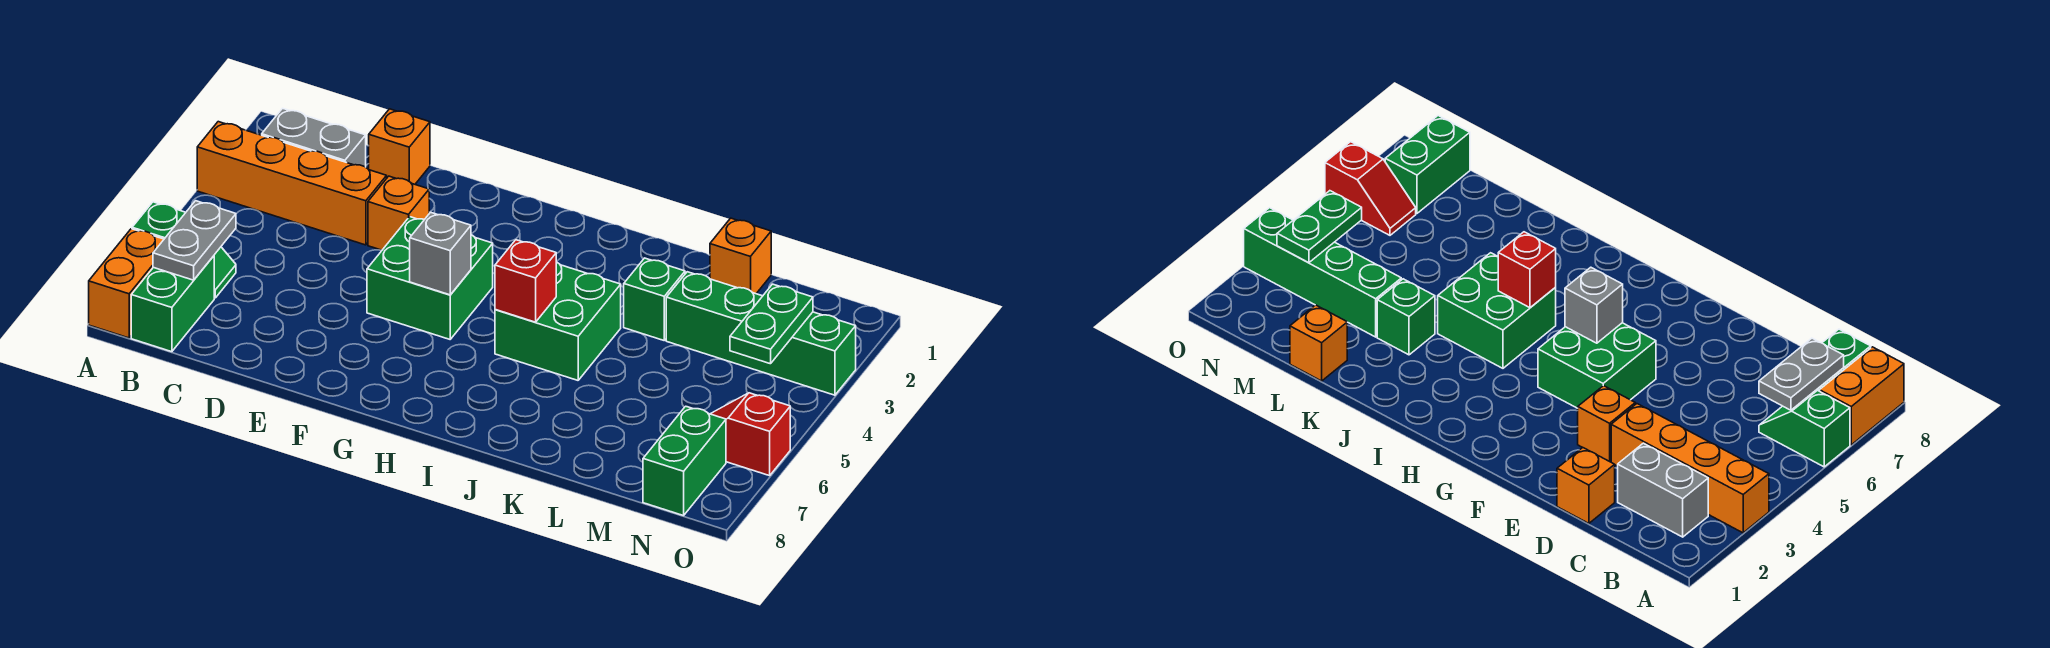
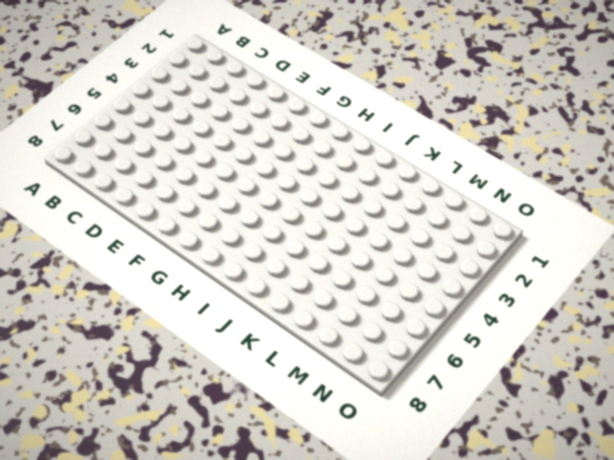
none -> orange 1x4 brick [197,122,387,245]
none -> green 1x2 slope [132,202,236,298]
none -> orange 1x2 brick [89,229,164,338]

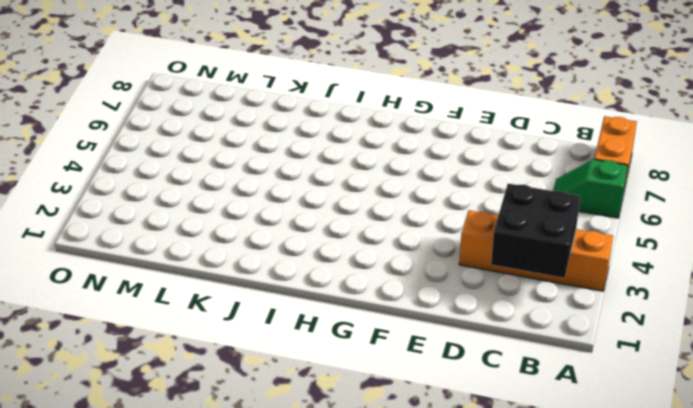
black 2x2 brick [491,183,580,278] -> none
none -> grey 1x2 brick [262,108,366,167]
none -> green 1x2 brick [131,256,214,352]
none -> orange 1x1 brick [369,109,430,184]

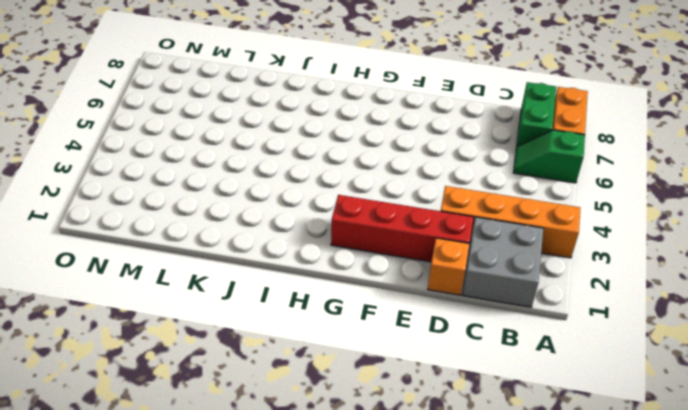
grey 2x2 brick [463,217,543,307] -> grey 1x2 brick [262,108,366,167]
red 1x4 brick [331,195,473,262] -> none
none -> orange 1x1 brick [368,176,429,250]
none -> green 2x2 brick [367,217,493,339]
none -> green 2x2 brick [495,262,621,380]

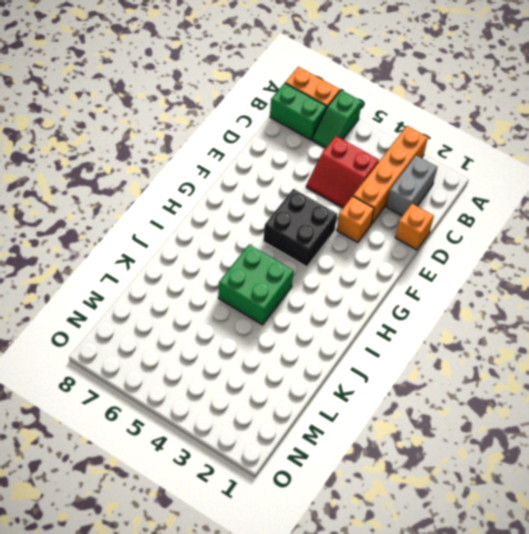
red 2x2 slope [306,136,379,208] -> none
black 2x2 brick [263,189,337,267] -> green 2x2 brick [367,217,493,339]
none -> green 1x1 brick [624,258,685,340]
none -> orange 1x1 brick [710,218,771,294]
none -> green 1x4 brick [666,272,856,395]

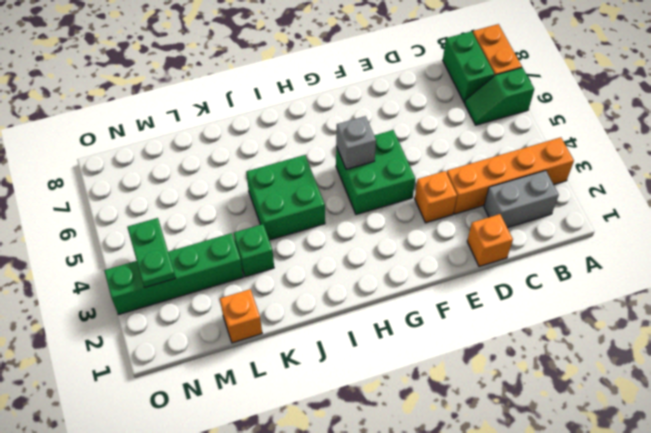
none -> red 1x2 slope [711,393,790,476]
none -> green 1x2 brick [643,406,726,516]
none -> grey 1x2 plate [153,201,236,280]

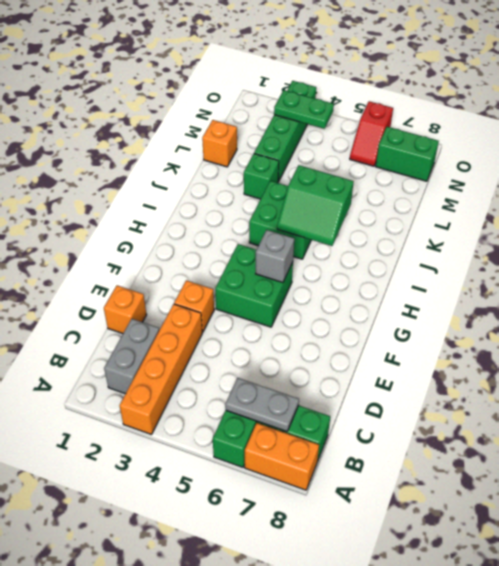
green 2x2 slope [277,165,354,246] -> red 1x1 brick [495,240,556,322]

